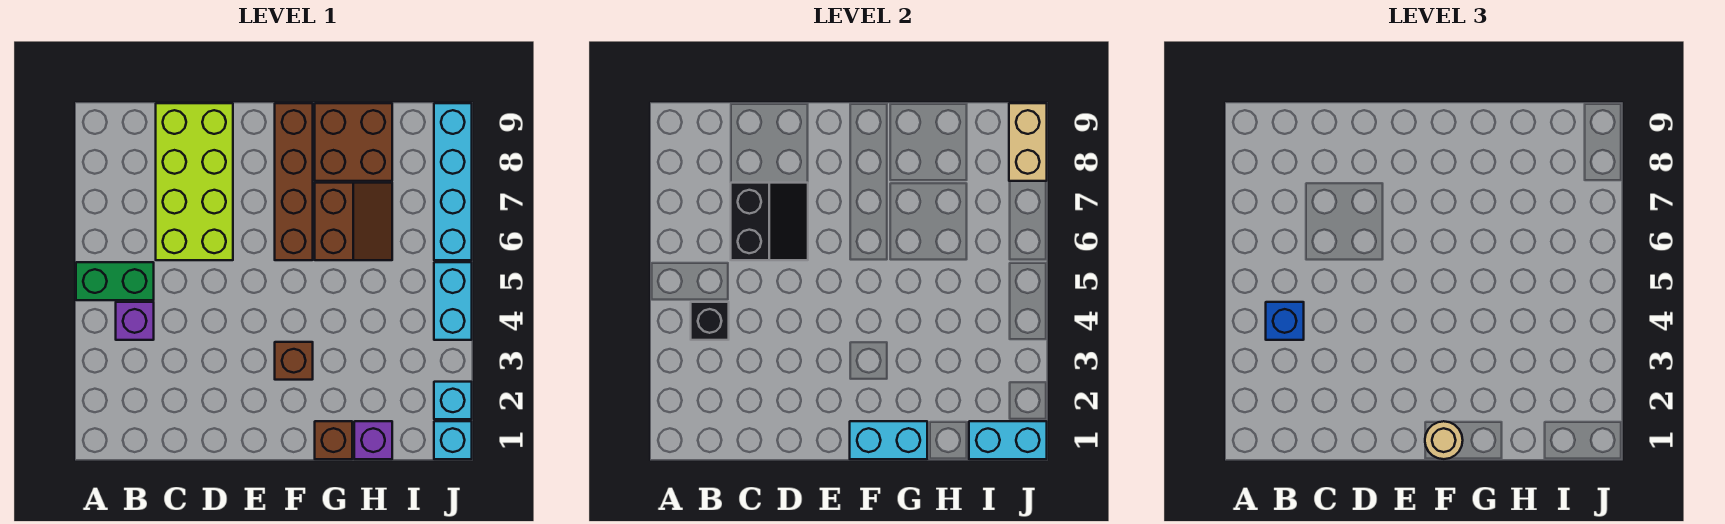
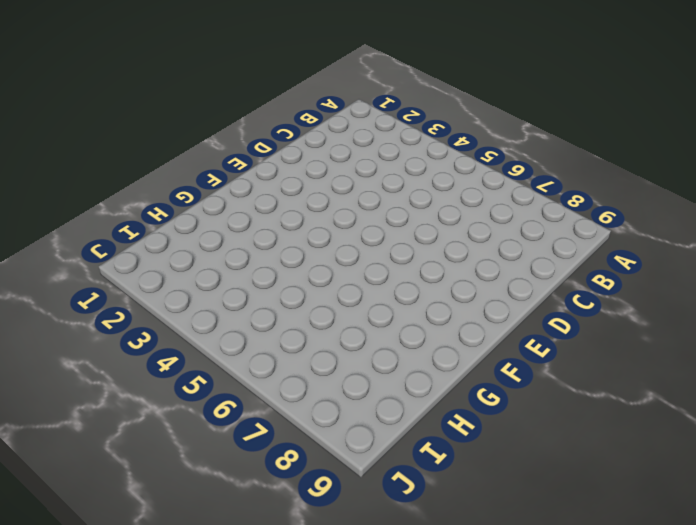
none -> green 1x2 brick [76,262,154,300]
none -> purple 1x1 brick [116,302,154,340]
none -> lime 2x4 brick [156,103,233,260]

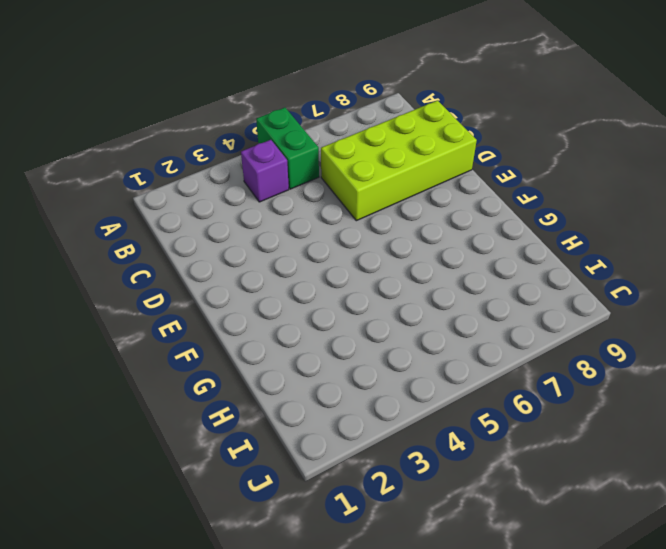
none -> brown 1x1 brick [275,342,313,380]
none -> brown 1x4 brick [275,103,313,260]
none -> brown 1x1 brick [315,421,352,459]

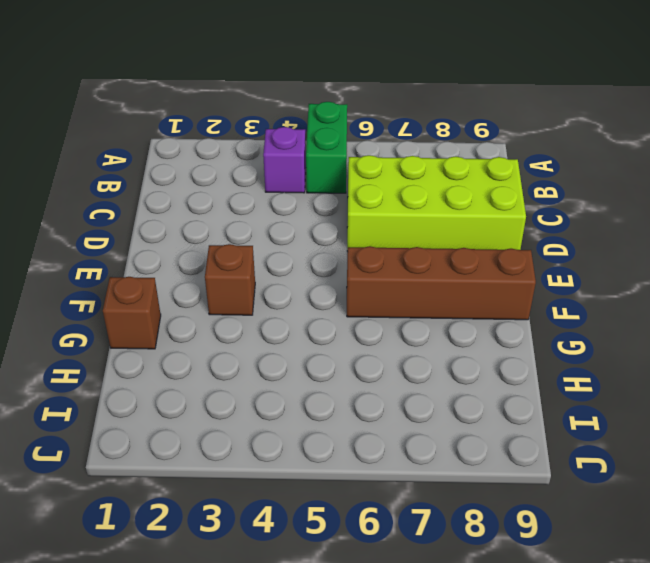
none -> brown 2x2 slope [315,183,392,260]
none -> brown 2x2 brick [315,103,392,181]
none -> purple 1x1 brick [354,421,392,459]

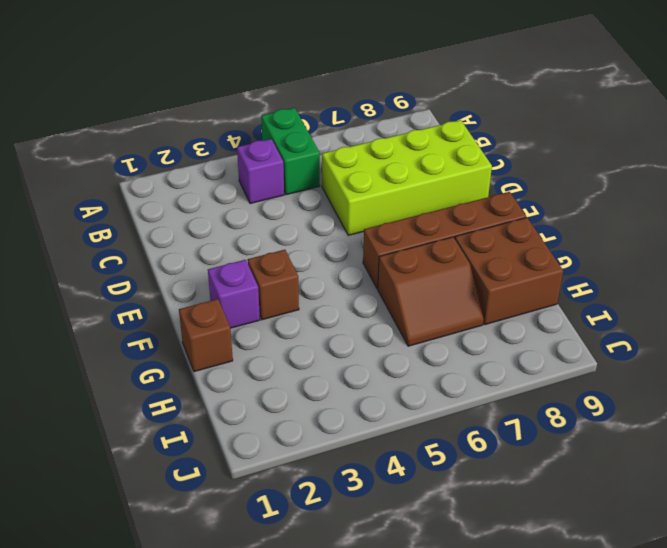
purple 1x1 brick [208,260,260,328] -> purple 1x1 brick moved to [354,421,392,459]
none -> cyan 1x1 brick [434,421,472,459]
none -> cyan 1x1 brick [434,382,472,419]
none -> cyan 1x2 brick [434,262,472,340]

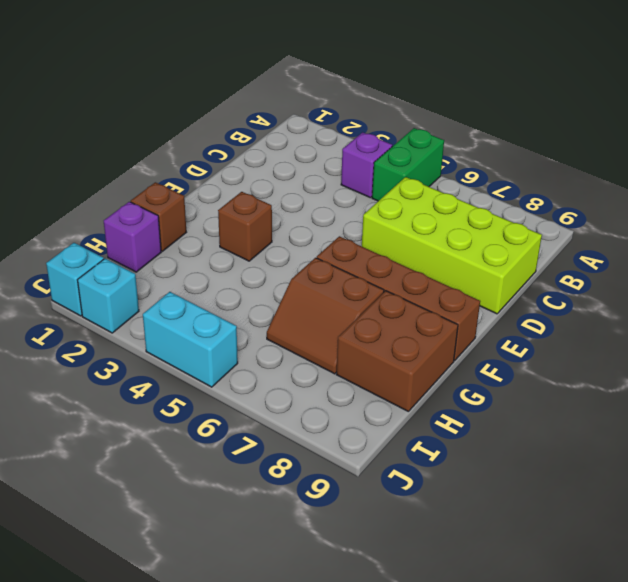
none -> cyan 1x4 brick [434,103,472,260]
none -> black 1x1 brick [691,302,729,340]
none -> black 2x2 slope [731,183,808,260]

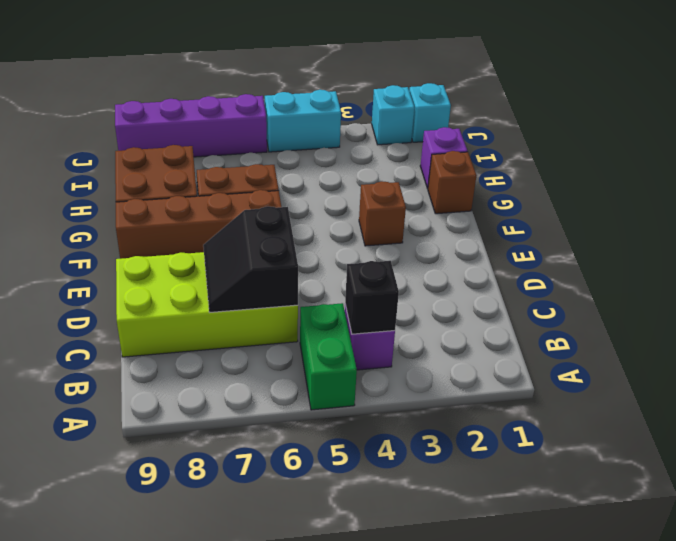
black 2x2 slope [203,206,298,312] -> black 2x2 slope turned to [731,183,808,260]
purple 1x4 brick [115,94,267,157] -> cyan 1x4 brick [434,103,472,260]
none -> cyan 1x2 brick [850,421,927,459]
none -> cyan 1x2 brick [969,421,1047,459]
none -> tan 1x2 brick [1009,103,1047,181]

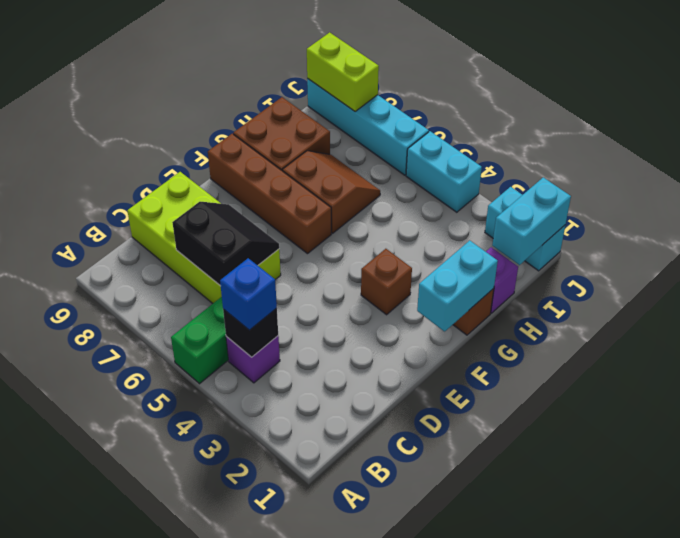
lime 1x2 brick [307,32,379,111] -> tan 1x2 brick [1009,103,1047,181]
none -> tan 1x1 round brick [1425,421,1463,459]

